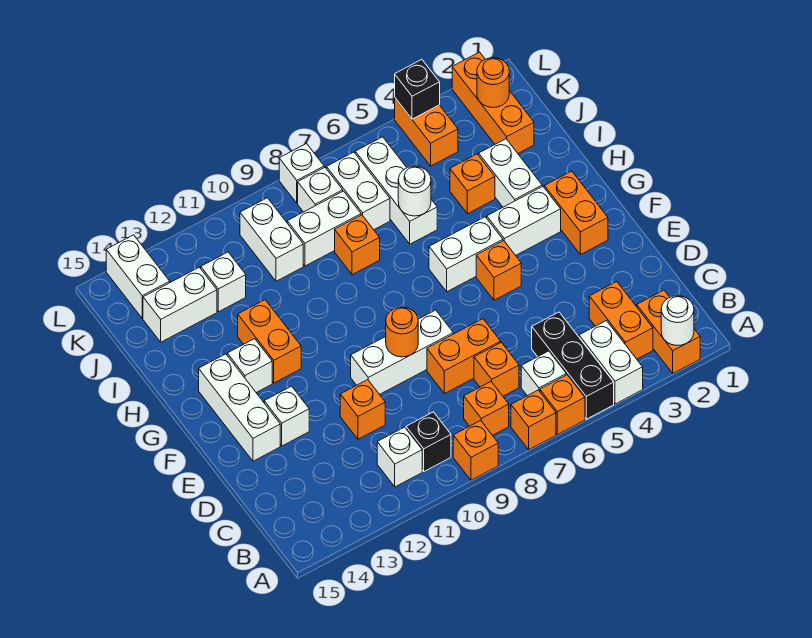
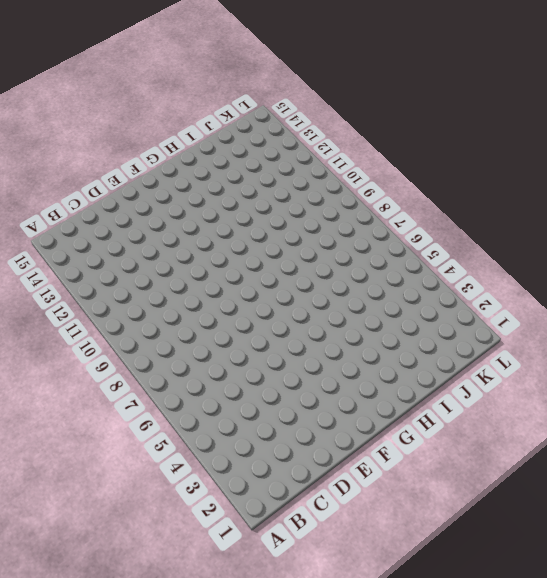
none -> orange 1x2 brick [637,290,700,373]
none -> white 1x2 brick [579,321,643,404]
none -> black 1x3 brick [532,312,614,419]
none -> orange 1x1 brick [540,375,585,435]

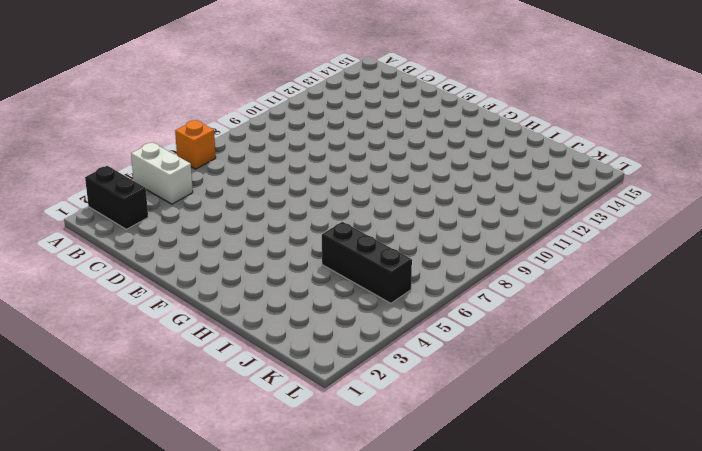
black 1x2 brick [85,166,148,229] -> orange 1x2 brick [637,290,700,373]
black 1x3 brick [322,222,412,303] -> black 1x3 brick moved to [532,312,614,419]
none -> orange 1x1 brick [511,390,556,450]
none -> orange 1x1 brick [453,421,498,480]
none -> orange 1x2 brick [589,282,653,359]
none -> white 1x1 brick [521,351,566,396]

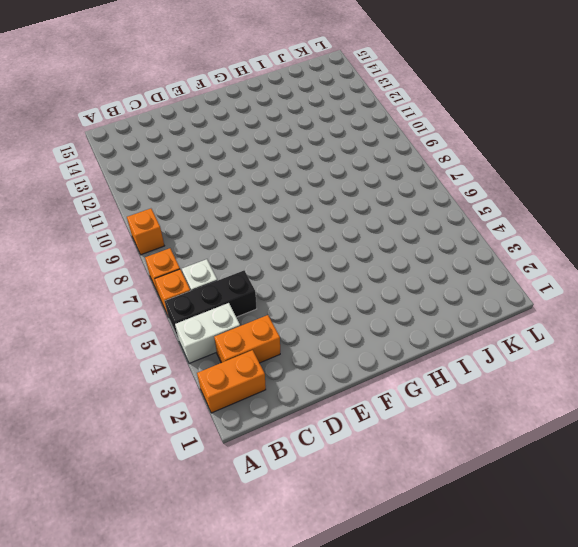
none -> orange 1x1 brick [464,382,509,435]
none -> black 1x1 brick [406,412,451,471]
none -> white 1x1 brick [377,427,422,487]
none -> orange 1x1 brick [474,343,519,396]

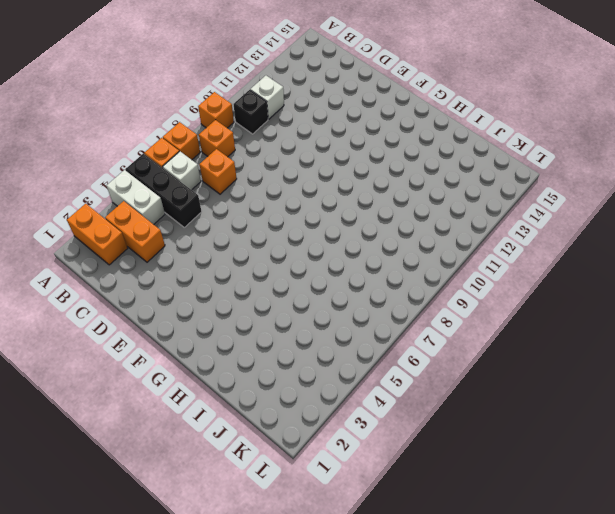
none -> orange 1x2 brick [427,319,501,394]
none -> orange 1x1 brick [340,380,385,439]
none -> white 1x3 brick [351,310,453,394]
none -> white 1x1 brick [264,386,309,446]

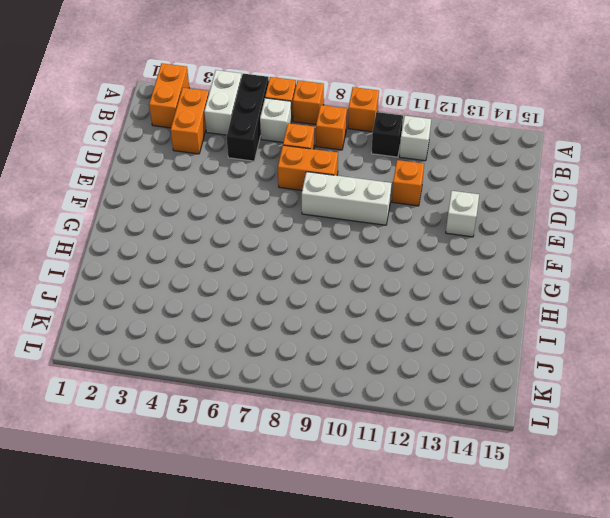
none -> white 1x3 brick [199,354,280,461]
none -> orange 1x2 brick [544,171,608,255]
none -> orange 1x1 brick [476,241,521,300]
none -> white 1x2 brick [487,186,561,255]

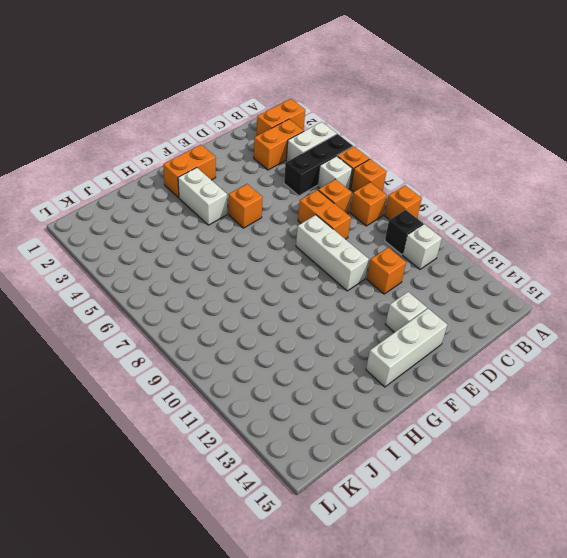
none -> white 1x2 brick [429,217,503,292]
none -> orange 1x2 brick [238,300,301,383]
none -> white 1x1 brick [227,339,272,393]
none -> white 1x2 brick [479,139,542,207]

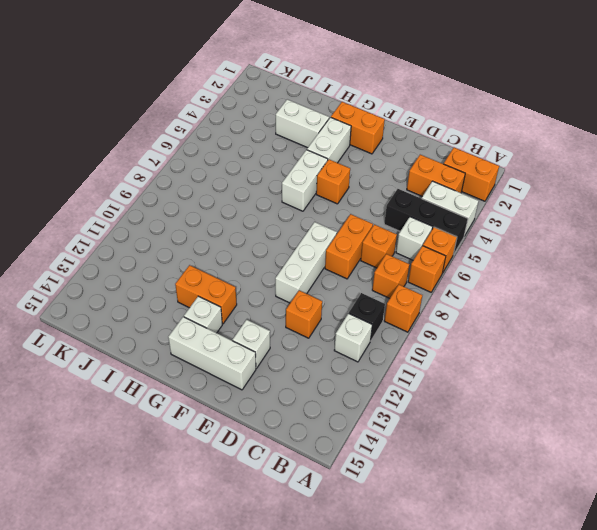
none -> orange 1x1 brick [450,154,495,214]
none -> white 1x3 brick [355,137,437,244]
none -> orange 1x1 brick [335,215,380,275]
none -> orange 1x3 brick [452,52,534,153]

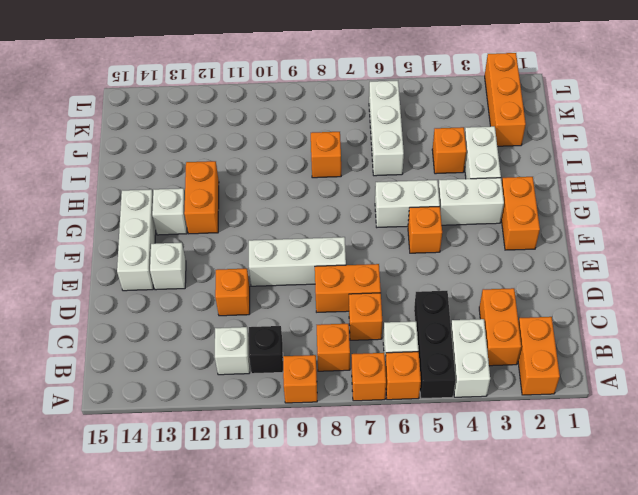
none -> white 1x2 brick [326,152,390,230]
none -> white 1x2 brick [287,191,361,266]
none -> white 1x2 brick [240,198,303,281]
none -> white 1x1 brick [201,252,246,312]

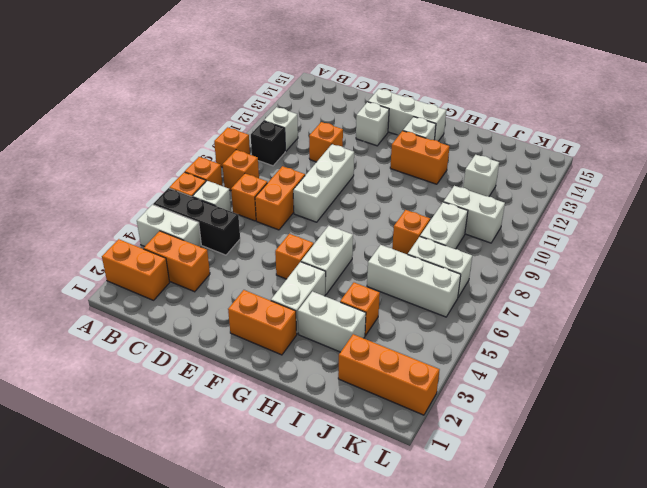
none -> white 1x2 brick [143,267,217,342]
none -> orange 1x2 brick [395,98,458,166]
none -> white 1x1 brick [298,167,343,212]
none -> white 1x2 brick [106,235,170,318]

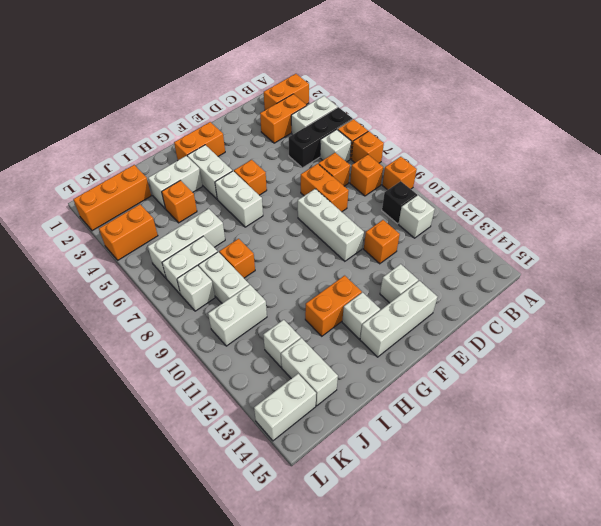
none -> white 1x1 brick [279,144,324,203]
none -> white 1x1 round brick [661,296,694,345]
none -> orange 1x1 round brick [386,307,418,357]
none -> white 1x1 round brick [398,166,431,216]

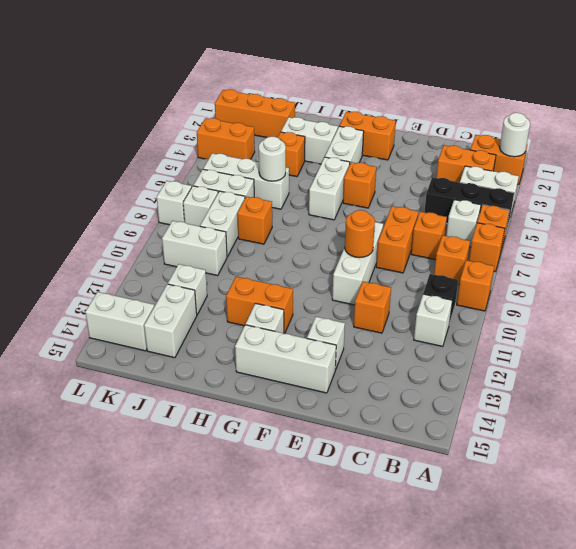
none -> orange 1x1 round brick [477,58,509,108]
none -> black 1x1 brick [395,60,440,119]

